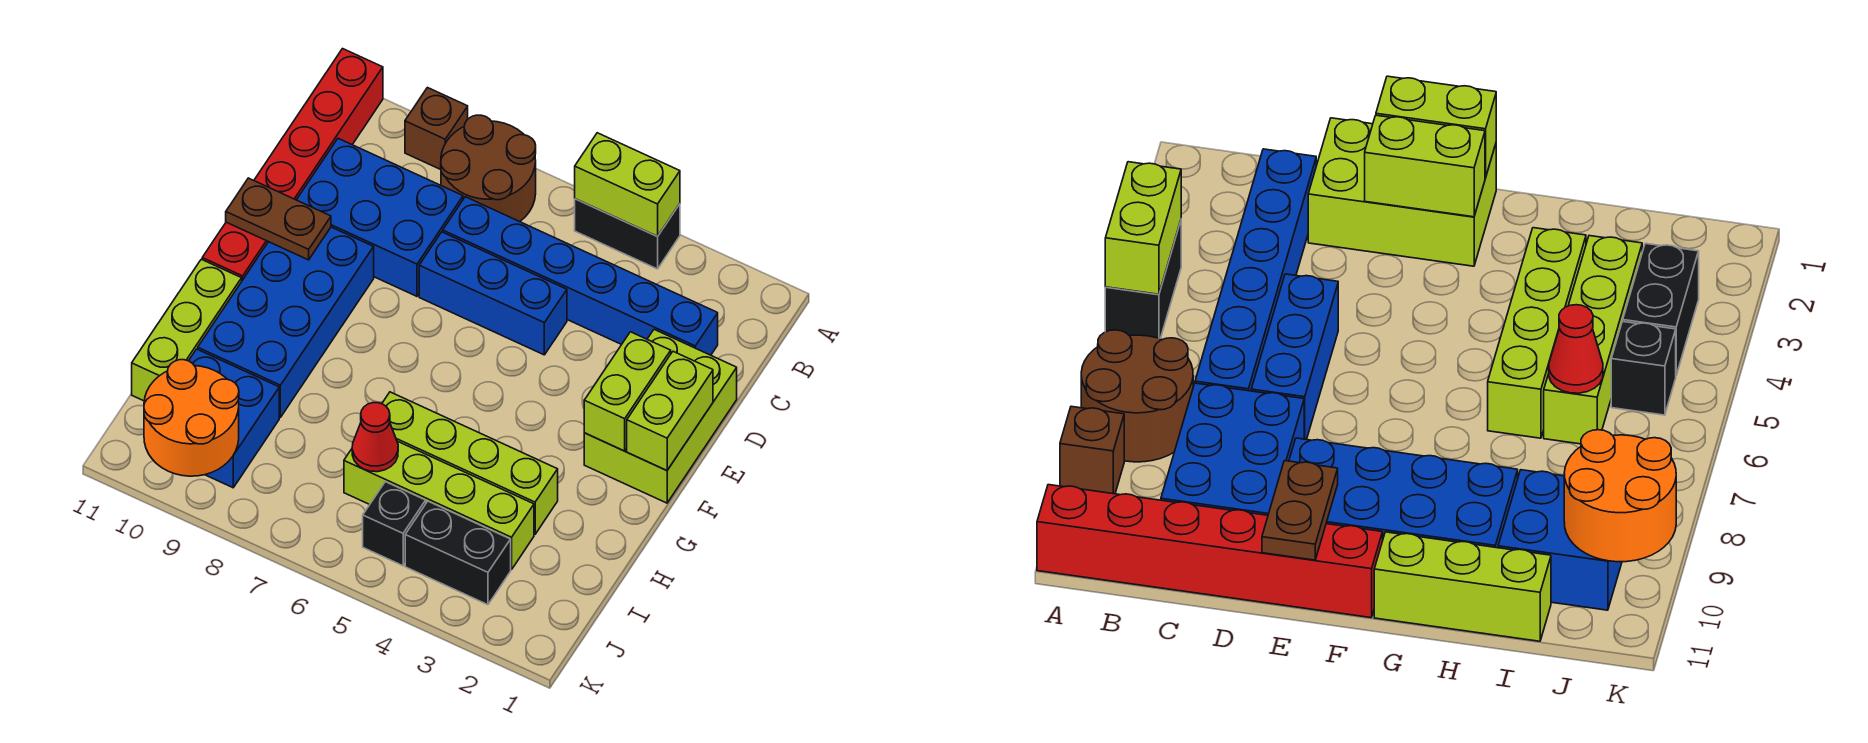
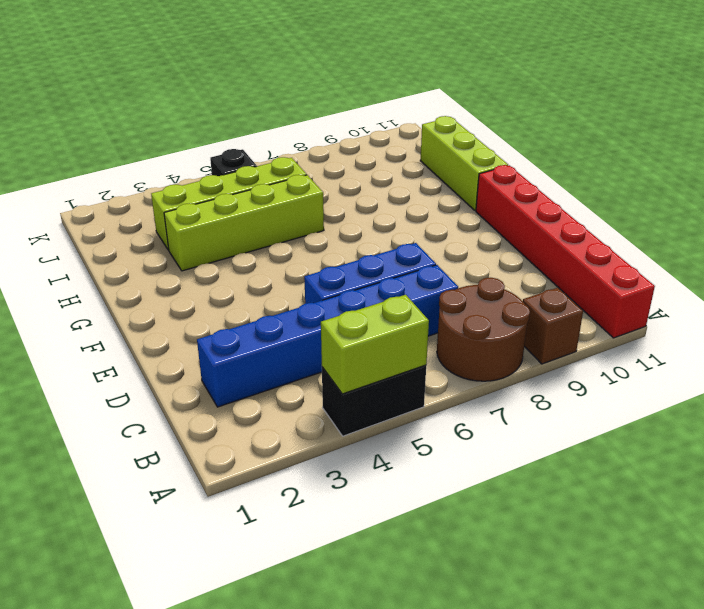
none -> blue 2x3 brick [297,138,463,296]
none -> lime 2x3 brick [584,330,737,503]
none -> blue 2x4 brick [198,227,374,417]

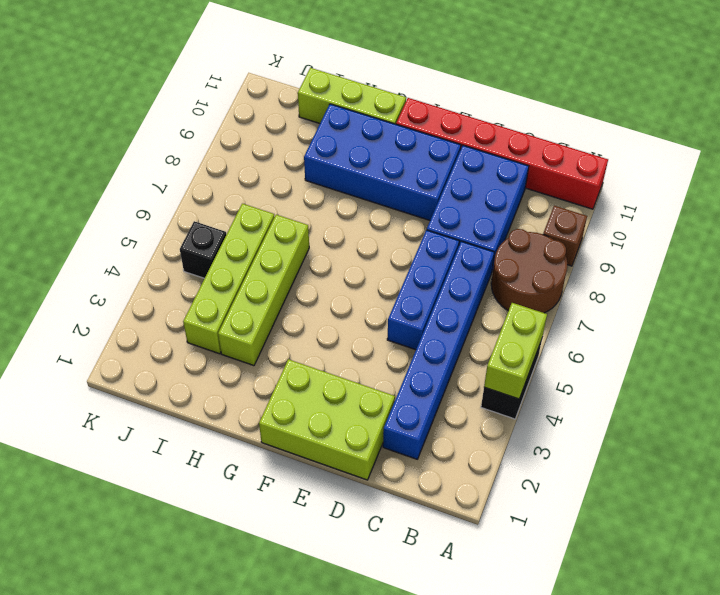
none -> blue 2x2 brick [189,349,279,488]
none -> black 1x2 brick [405,501,511,605]
none -> lime 1x2 brick [627,352,713,470]

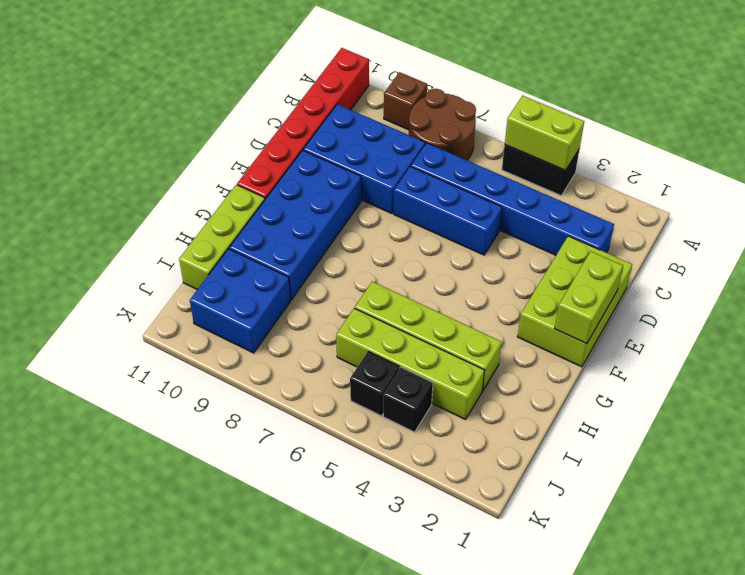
black 1x1 brick [383,367,433,432] -> black 1x2 brick [405,501,511,605]
none -> lime 1x2 brick [584,332,671,451]
none -> brown 1x2 plate [226,178,331,260]
none -> red 1x1 cone [352,403,398,472]

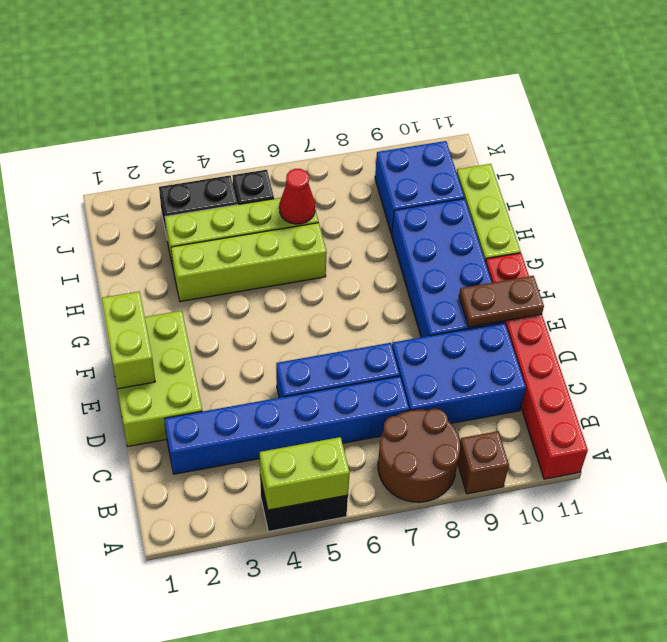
none -> lime 1x2 brick [584,332,671,451]
none -> orange 2x2 round brick [144,360,239,476]

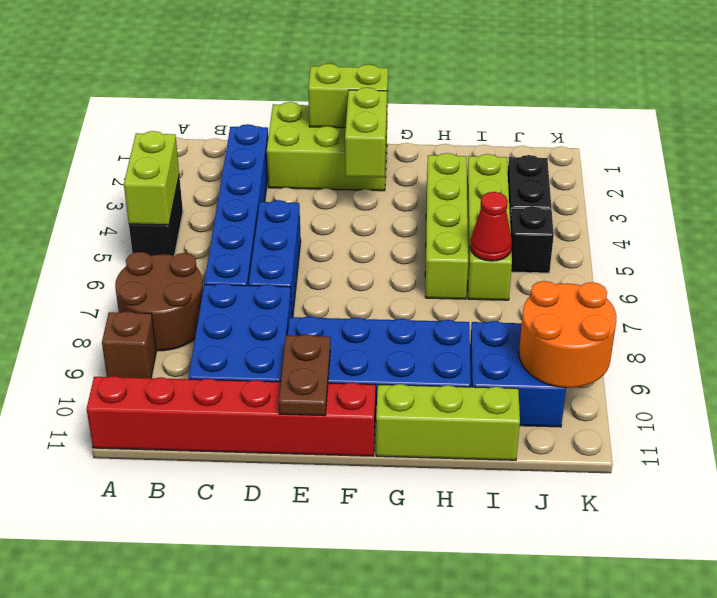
lime 1x2 brick [345,87,387,177] -> lime 1x2 brick turned to [584,332,671,451]

